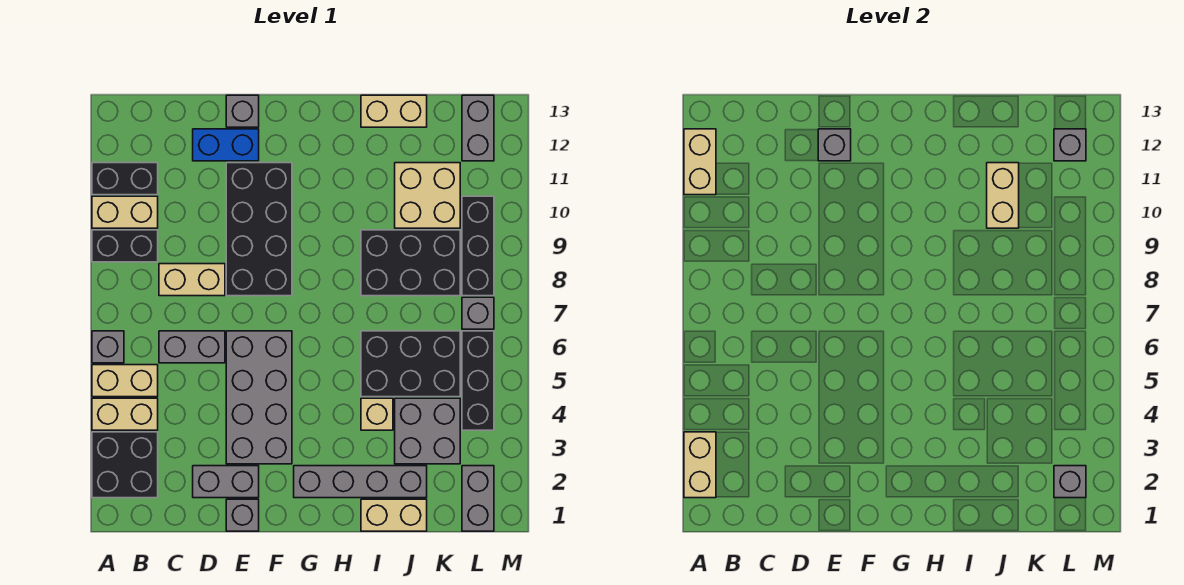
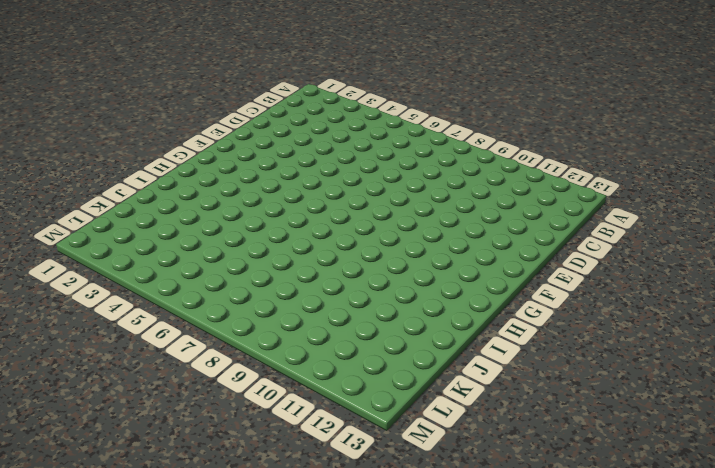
none -> black 2x2 brick [92,432,158,498]
none -> tan 1x2 brick [92,398,158,430]
none -> tan 1x2 brick [92,365,158,397]
none -> grey 1x1 brick [92,331,124,363]

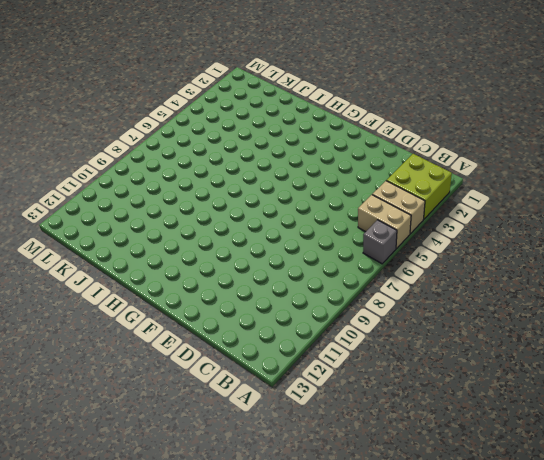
lime 2x2 brick [386,154,452,219] -> black 2x2 brick [92,432,158,498]
none -> black 1x2 brick [92,230,158,262]
none -> tan 1x2 brick [92,196,158,228]
none -> black 1x2 brick [92,163,158,195]
none -> grey 1x2 brick [159,331,225,363]

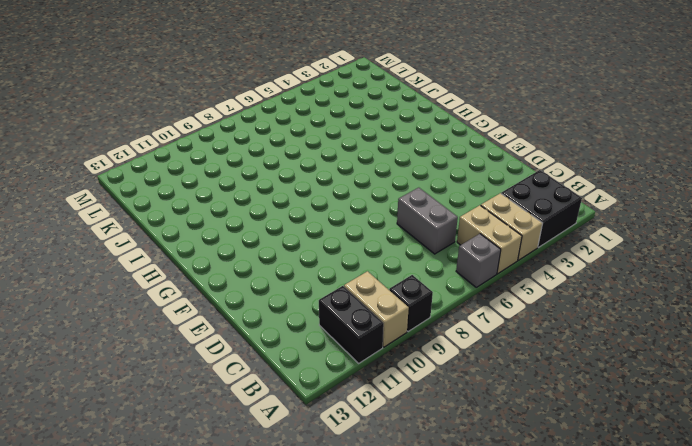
black 1x1 brick [389,275,433,332] -> black 1x2 brick [92,230,158,262]
none -> tan 1x2 brick [159,264,225,296]
none -> grey 1x2 brick [193,466,259,498]
none -> blue 1x2 brick [193,129,259,161]
none -> grey 1x1 brick [226,499,259,531]

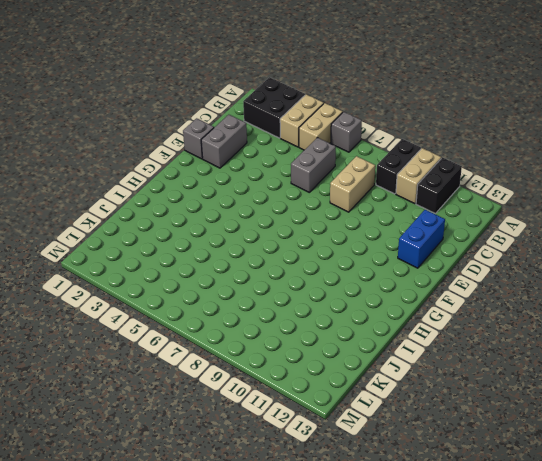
none -> grey 2x4 brick [226,331,292,464]
none -> black 2x4 brick [226,163,292,296]
none -> grey 1x1 brick [226,95,259,127]
none -> grey 1x4 brick [294,466,427,498]

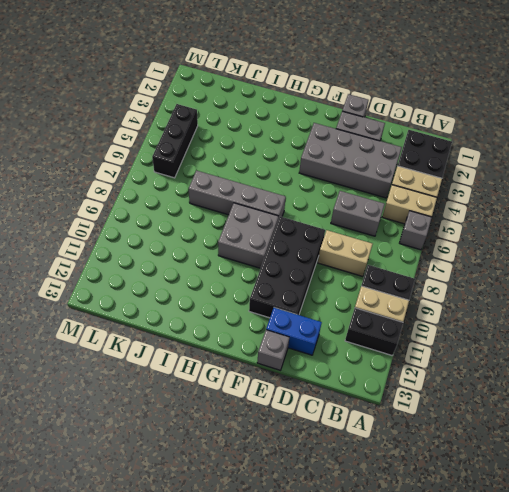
grey 2x4 brick [299,123,402,198] -> grey 2x4 brick turned to [226,331,292,464]
grey 1x4 brick [189,170,286,219] -> grey 1x4 brick moved to [294,466,427,498]
grey 2x2 brick [218,203,279,268] -> grey 2x2 brick moved to [395,398,460,464]
none -> tan 1x2 brick [361,499,427,531]
none -> tan 1x1 brick [361,398,393,430]
none -> black 2x3 brick [361,331,460,397]
none -> black 2x3 brick [361,230,460,296]

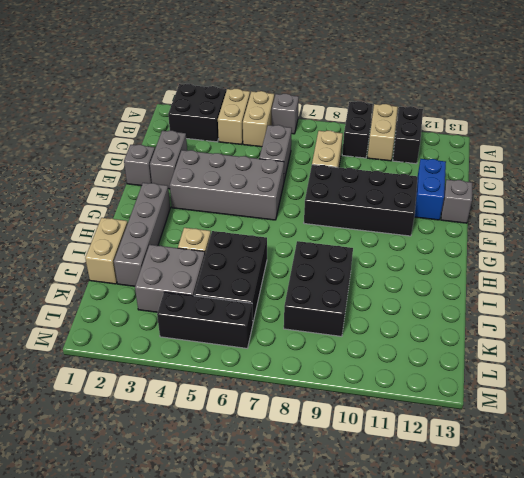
none -> tan 1x2 brick [361,95,427,127]
none -> tan 2x2 brick [395,163,460,228]
none -> grey 1x2 brick [462,466,494,531]
none -> grey 1x1 brick [462,297,494,329]

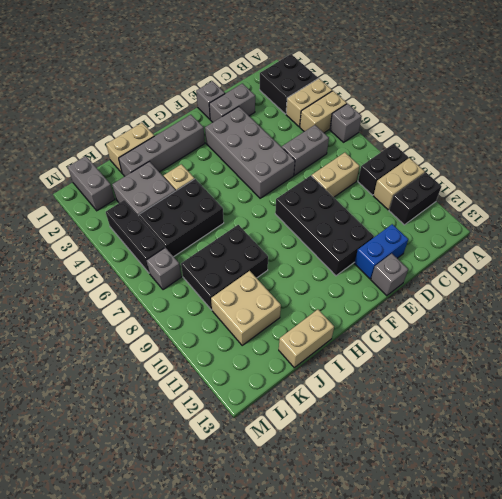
none -> black 1x3 brick [462,196,494,296]
none -> grey 1x2 brick [462,95,494,161]
none -> tan 1x2 brick [684,432,716,498]
none -> tan 1x2 brick [684,129,716,195]

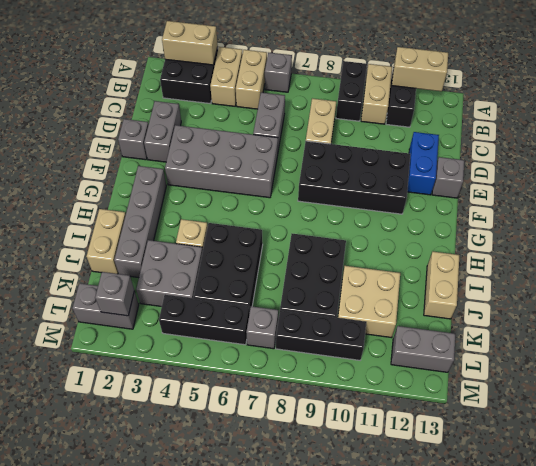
none -> grey 1x1 brick [818,129,851,161]
none -> tan 1x2 brick [987,163,1019,228]
none -> grey 1x1 brick [1054,129,1086,161]

